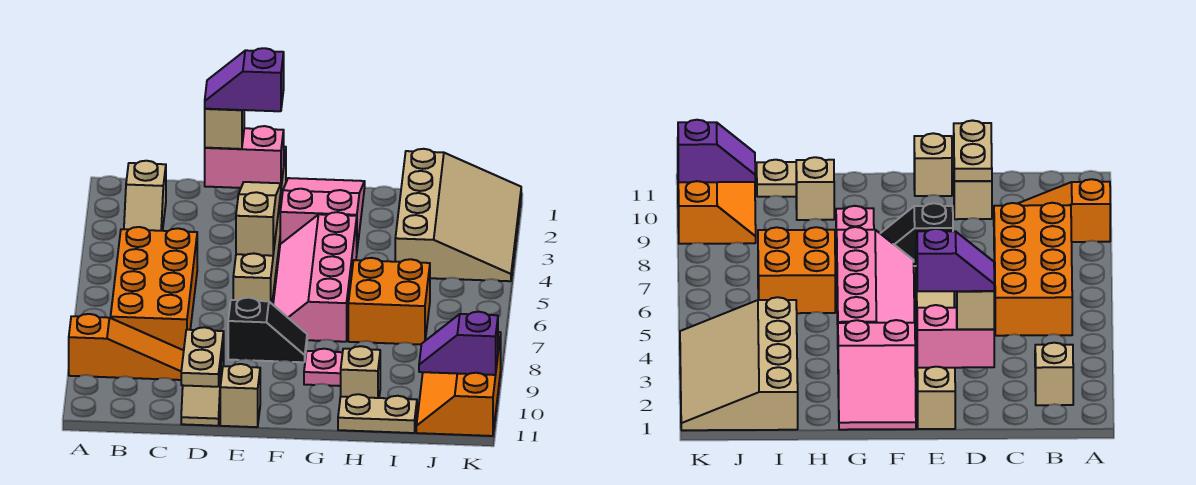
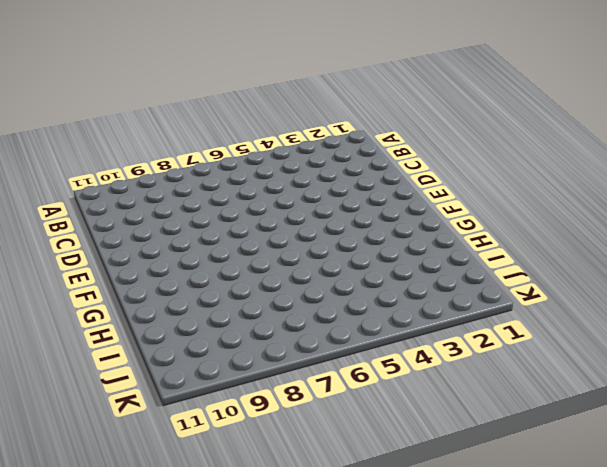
none -> orange 1x3 slope [69,314,184,380]
none -> tan 1x2 slope [124,161,166,231]
none -> orange 2x4 brick [111,227,197,350]

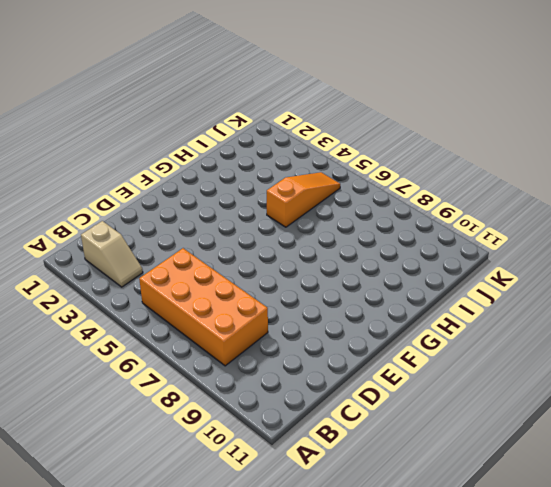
orange 1x3 slope [267,172,340,227] -> orange 1x3 slope moved to [69,314,184,380]
none -> tan 1x2 slope [181,345,224,426]
none -> tan 1x6 brick [233,147,286,304]
none -> black 1x2 slope [228,298,307,362]

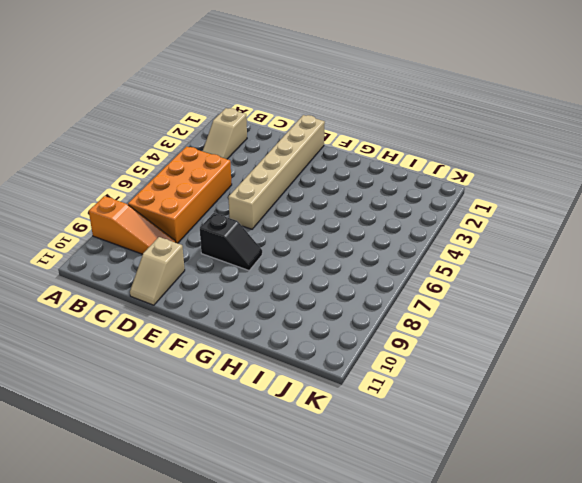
none -> tan 1x1 brick [220,364,260,427]
none -> pink 2x3 slope [280,178,365,248]
none -> pink 2x4 slope [273,212,357,342]

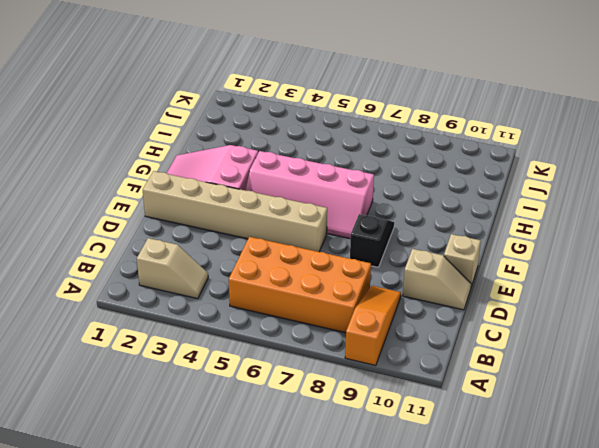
none -> pink 1x1 plate [304,349,343,386]
none -> orange 2x2 brick [348,258,430,344]
none -> tan 1x1 brick [341,346,380,398]

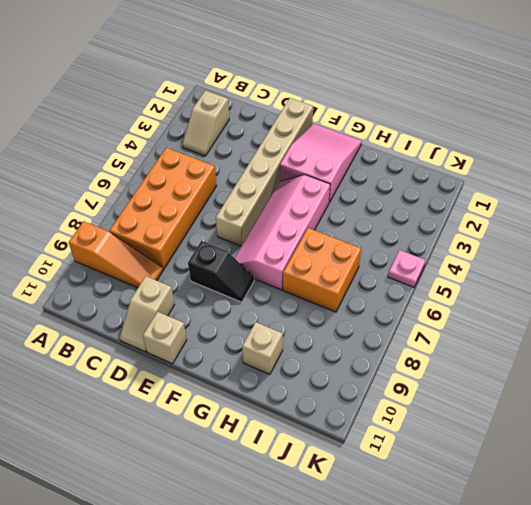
pink 1x1 plate [388,250,425,287] -> pink 1x1 plate moved to [304,349,343,386]
none -> tan 1x2 plate [338,394,417,433]
none -> tan 3x4 slope [395,149,521,281]
none -> orange 2x3 slope [416,332,501,436]

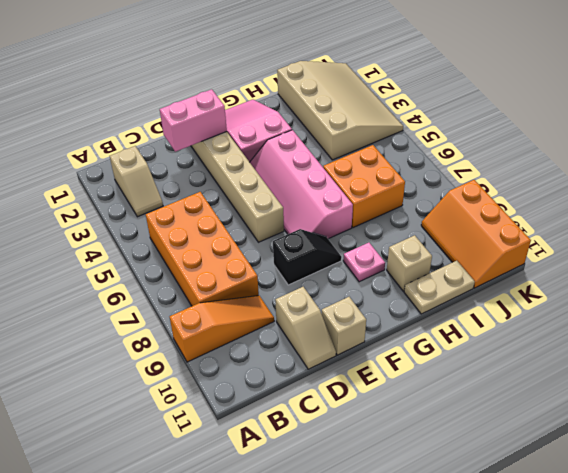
none -> tan 1x2 plate [181,327,224,387]
none -> tan 1x3 slope [236,182,281,256]
none -> purple 1x2 slope [419,312,498,375]

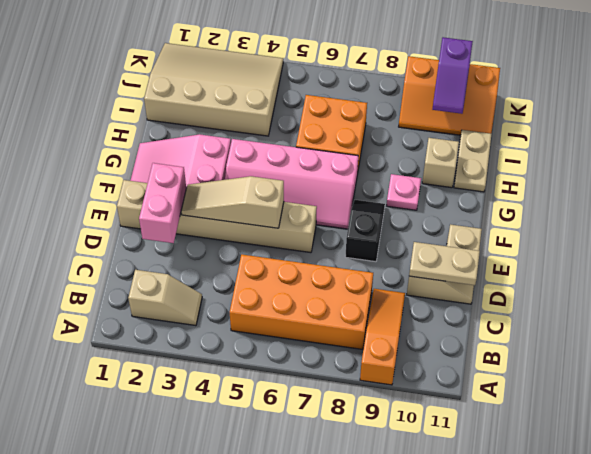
none -> tan 1x1 brick [205,109,244,149]
none -> purple 1x2 slope [205,48,284,111]

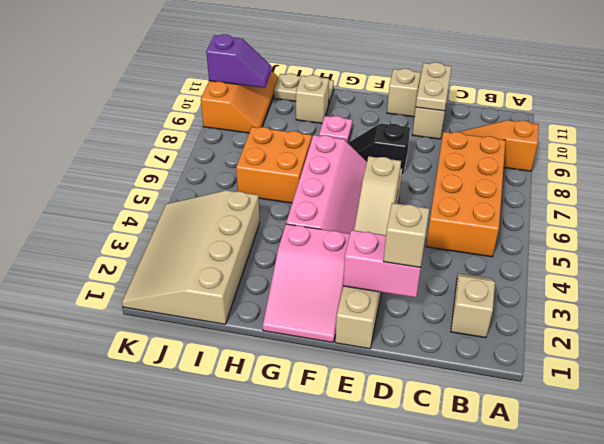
none -> purple 1x2 slope [205,48,284,111]

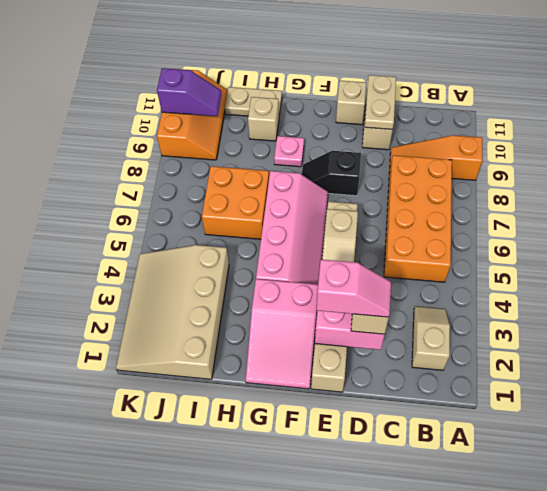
pink 1x2 slope [317,259,391,317] -> purple 1x2 slope [205,48,284,111]

